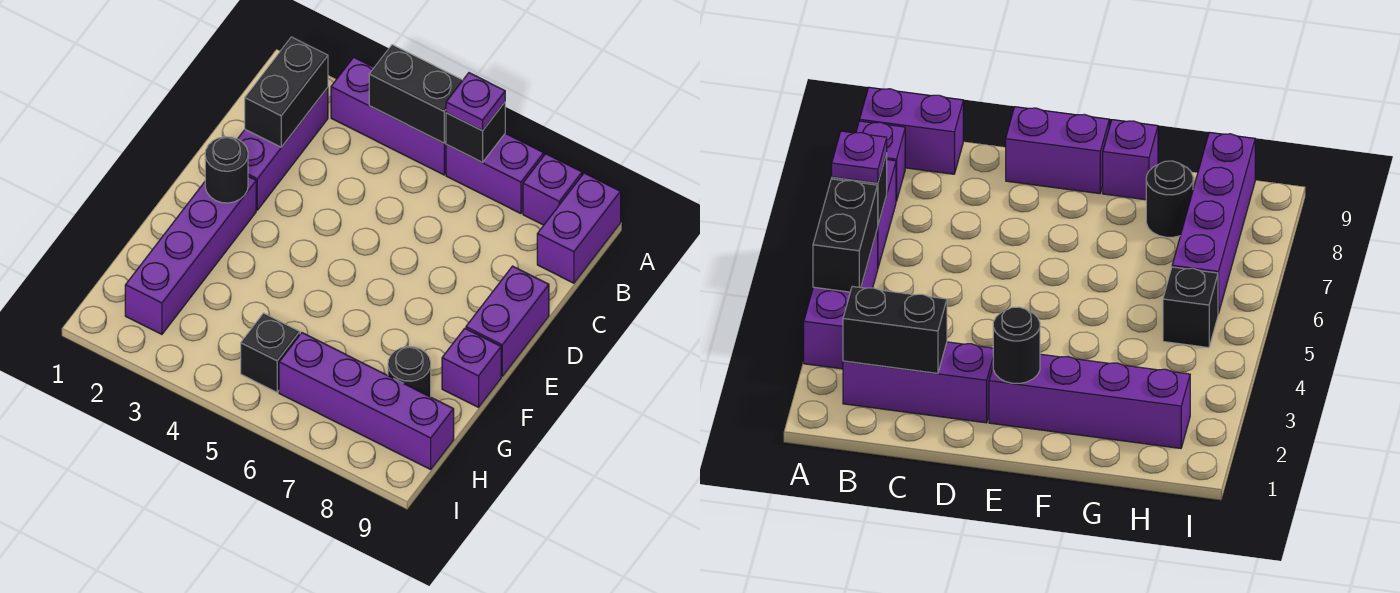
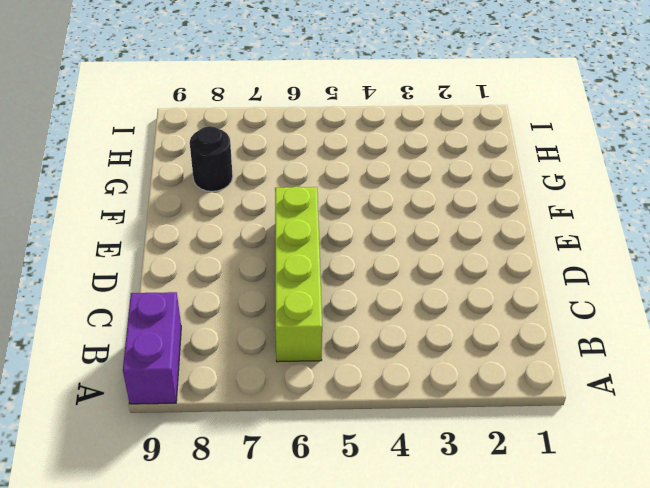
lime 1x4 brick [275,186,322,362] -> none
none -> purple 1x3 brick [331,57,446,175]
none -> purple 1x2 brick [446,133,544,214]
none -> purple 1x1 brick [523,154,582,225]

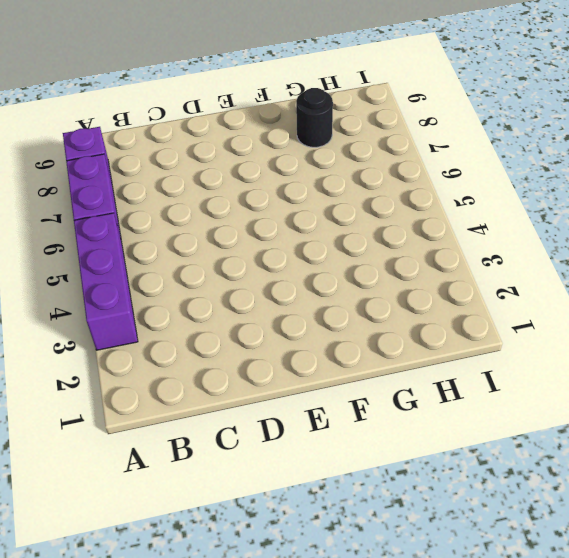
none -> purple 1x2 brick [537,173,621,283]
none -> purple 1x3 brick [238,87,328,210]
none -> purple 1x2 brick [466,266,549,376]

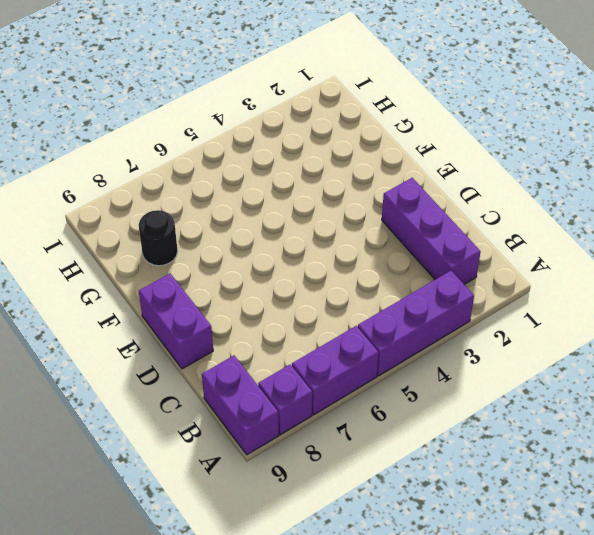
none -> purple 1x4 brick [125,176,256,334]
none -> purple 1x1 brick [442,328,501,407]
none -> black 1x1 brick [241,313,300,392]

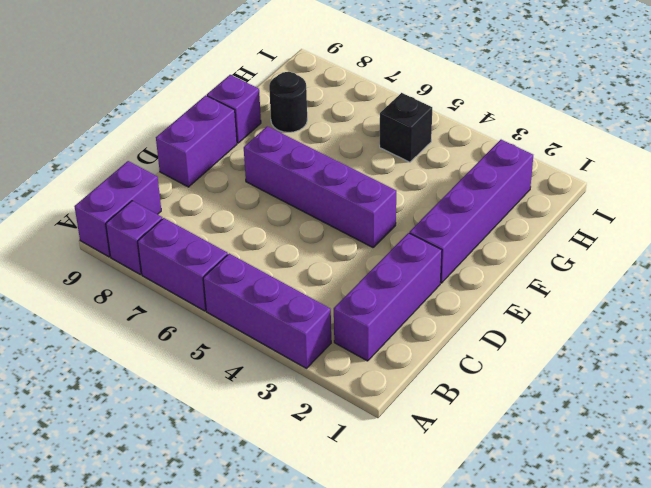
purple 1x4 brick [244,126,396,247] -> purple 1x4 brick moved to [279,333,454,469]
none -> black 1x2 brick [369,45,463,143]
none -> black 1x1 brick [446,102,505,162]
none -> black 1x2 brick [245,37,328,147]

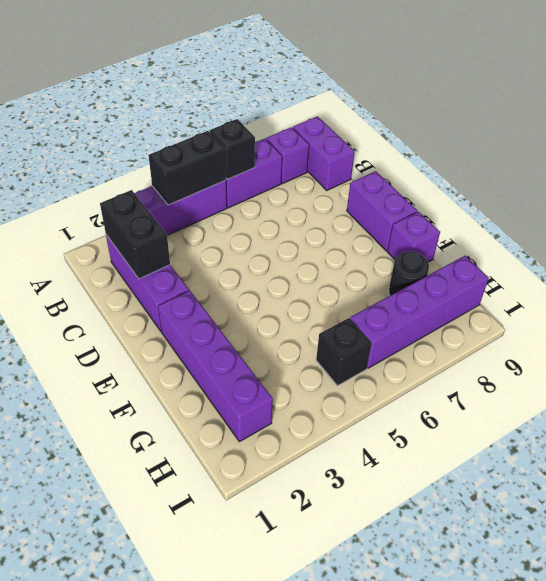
none -> black 1x1 round brick [205,137,248,203]
none -> purple 1x1 plate [446,73,505,131]

